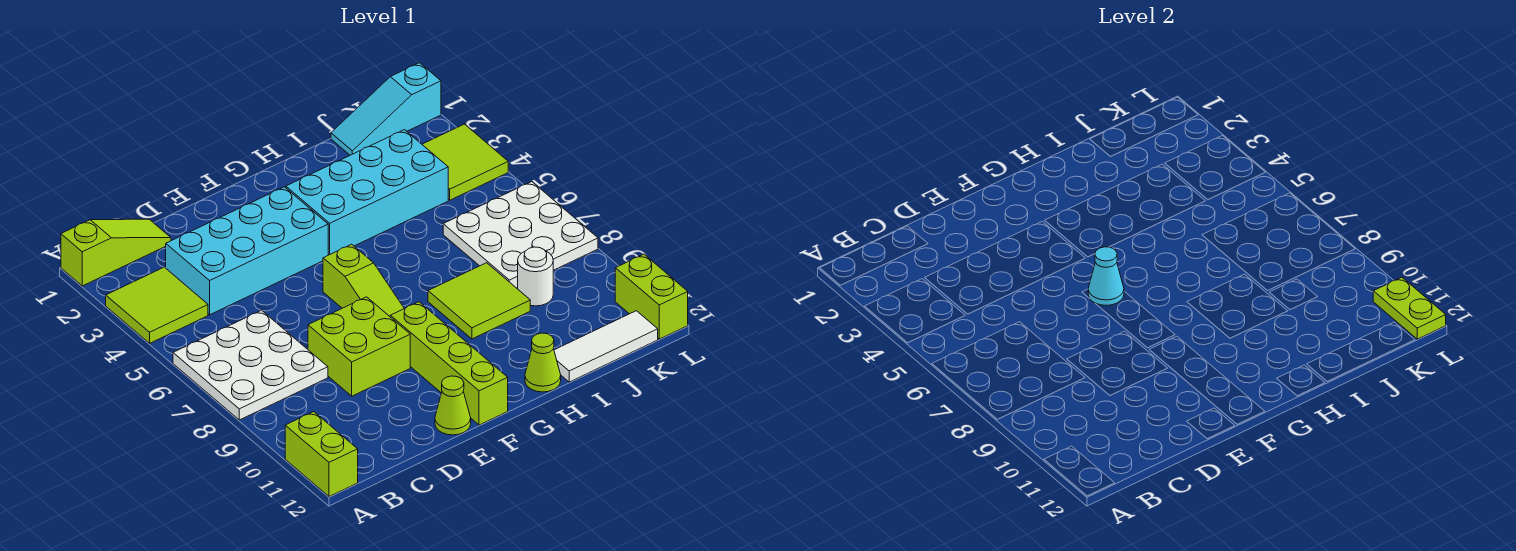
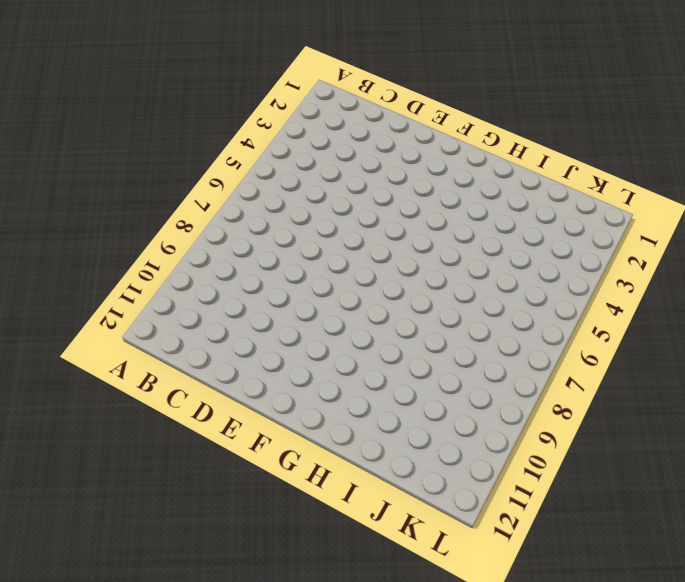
none -> lime 1x3 slope [61,219,171,286]
none -> lime 2x2 tile [106,267,208,343]
none -> white 3x3 plate [173,310,328,420]

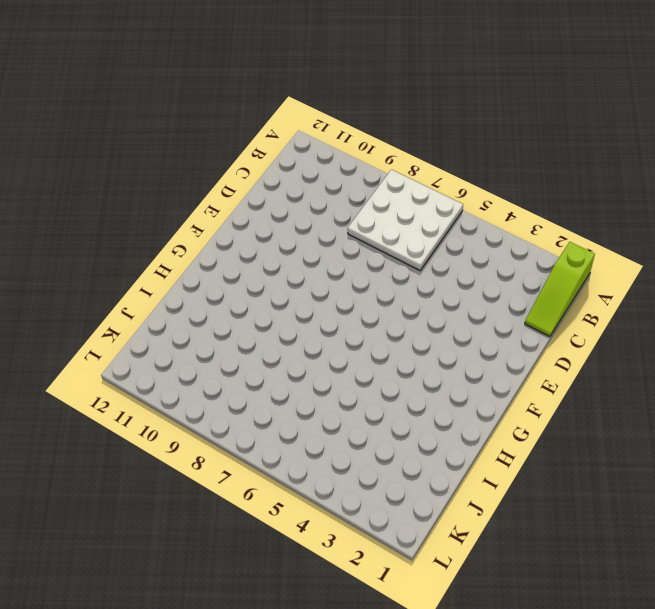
none -> lime 2x2 tile [106,267,208,343]
none -> lime 1x2 brick [285,412,358,497]
none -> cyan 2x4 brick [166,187,328,315]

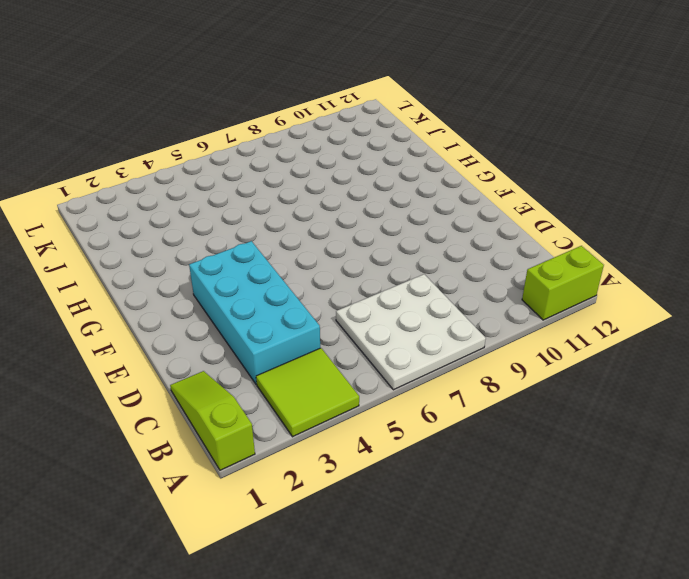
none -> lime 2x2 brick [308,297,410,396]
none -> lime 1x1 cone [435,376,471,435]
none -> lime 1x3 slope [323,244,404,316]

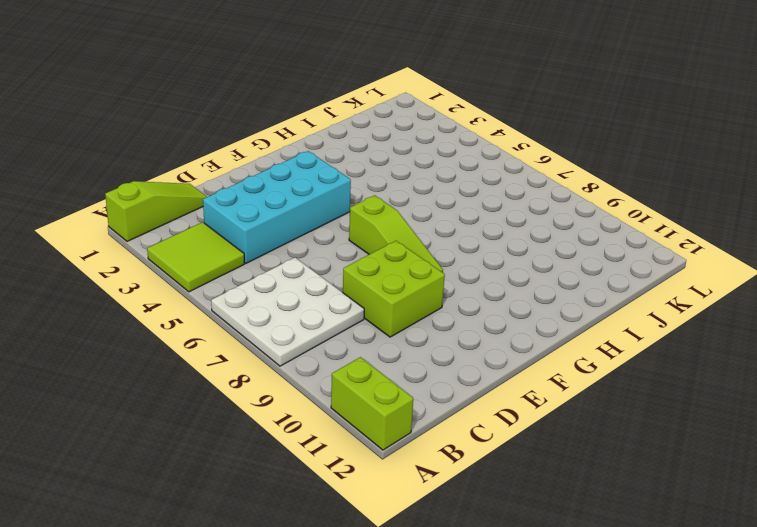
none -> lime 1x1 cone [435,376,471,435]
none -> lime 1x4 brick [390,302,508,425]
none -> cyan 2x4 brick [286,130,448,255]

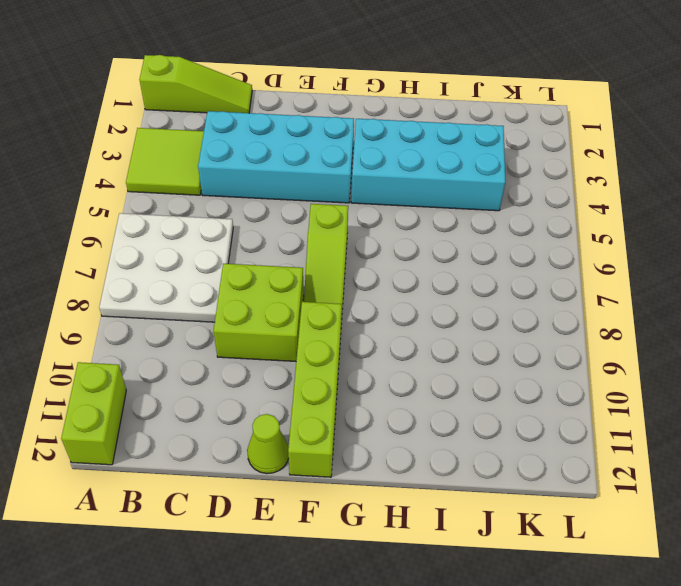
none -> lime 2x2 tile [428,263,530,339]
none -> lime 1x1 cone [525,333,561,392]
none -> white 1x3 tile [554,311,658,382]

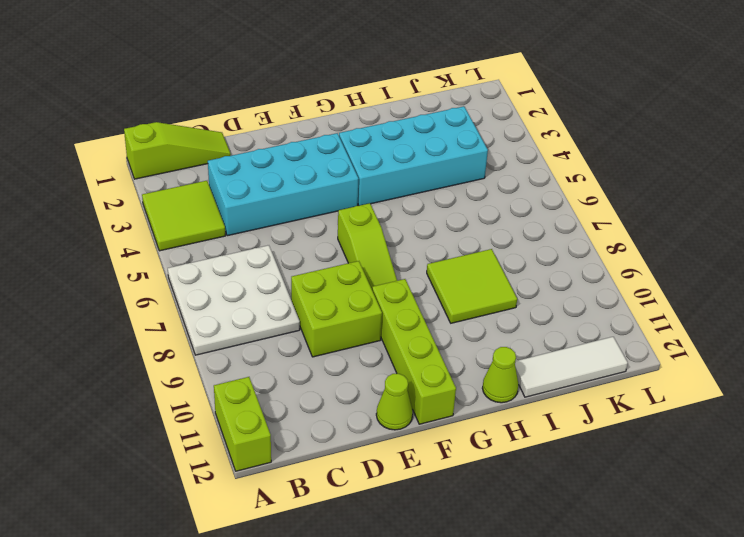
none -> cyan 1x3 slope [331,63,441,155]
none -> white 3x3 plate [443,182,598,288]
none -> white 1x1 round brick [518,247,553,306]

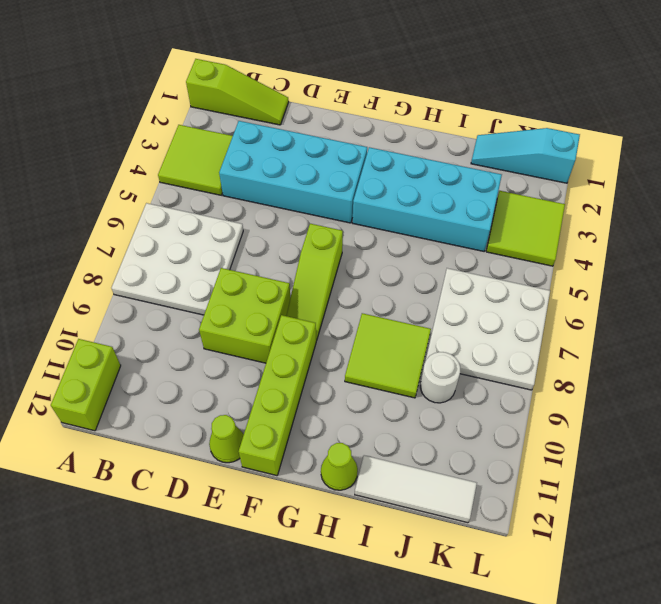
none -> lime 1x2 brick [615,254,688,339]
none -> cyan 1x1 cone [1088,247,1124,305]
none -> lime 1x2 plate [1373,277,1446,339]

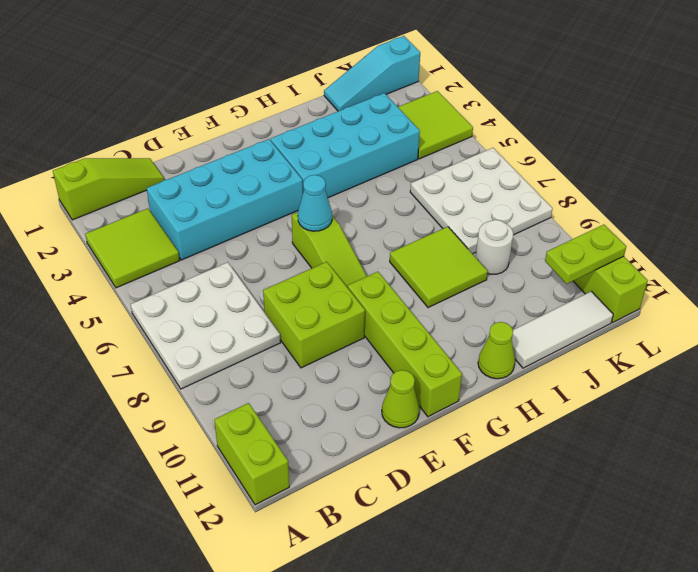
lime 1x2 plate [545,225,626,284] -> lime 1x2 plate turned to [1373,277,1446,339]

